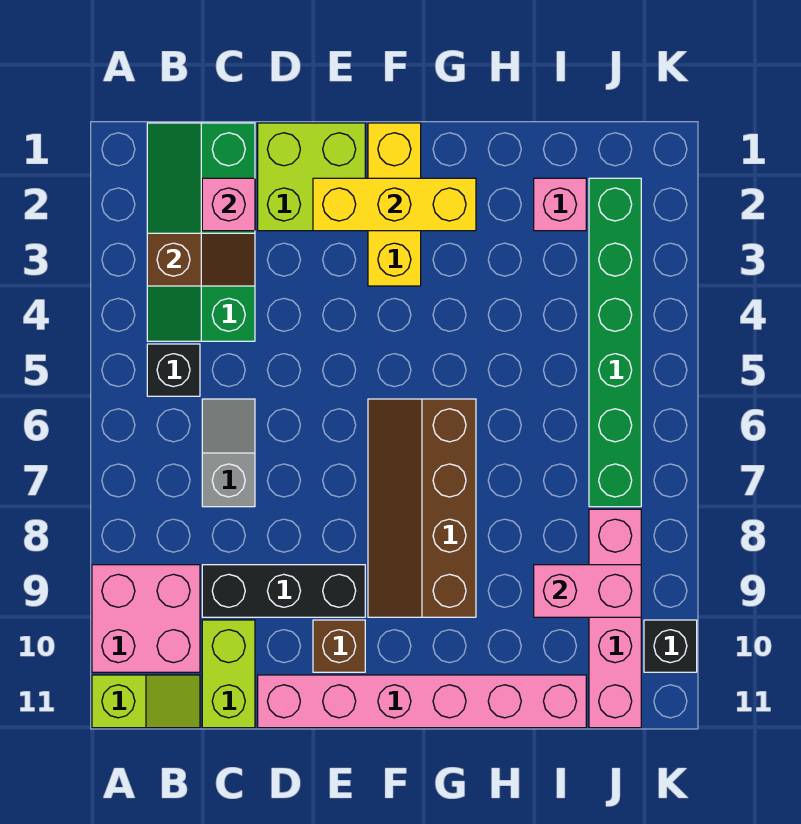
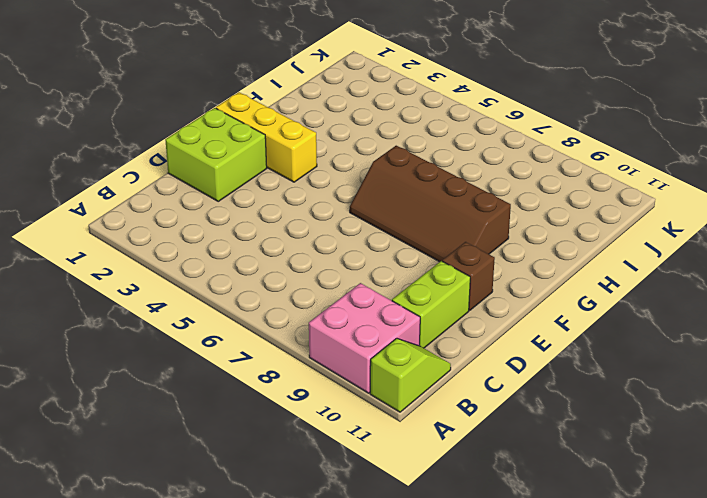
lime 1x2 brick [392,261,470,348] -> lime 1x2 brick turned to [202,620,255,728]
none -> green 2x4 slope [147,123,255,341]
none -> black 1x1 brick [147,344,200,396]
none -> grey 1x2 slope [202,399,255,507]

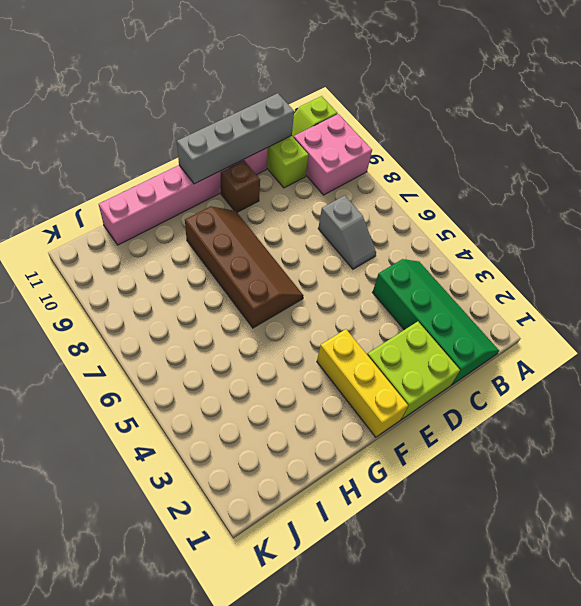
grey 1x4 brick [177,93,294,184] -> none
none -> black 1x1 brick [147,344,200,396]
none -> black 1x3 brick [202,565,365,617]
none -> pink 1x1 brick [534,178,586,231]

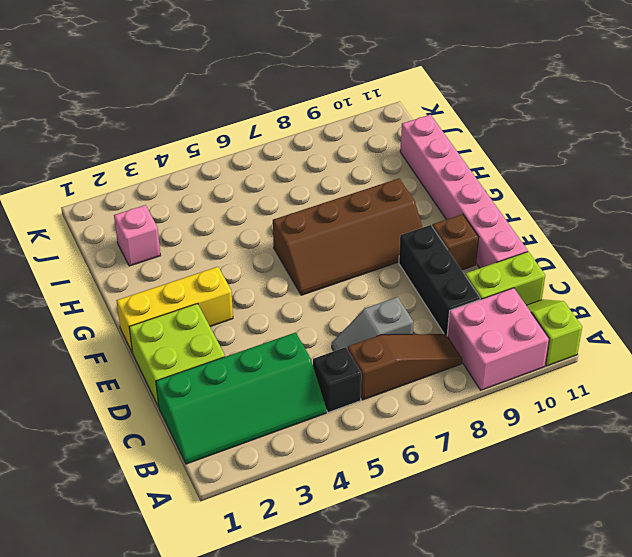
brown 1x3 slope [348,334,462,400] -> none
none -> green 1x6 brick [589,178,641,507]
none -> pink 1x4 brick [589,509,641,728]
none -> black 1x1 brick [644,620,697,672]

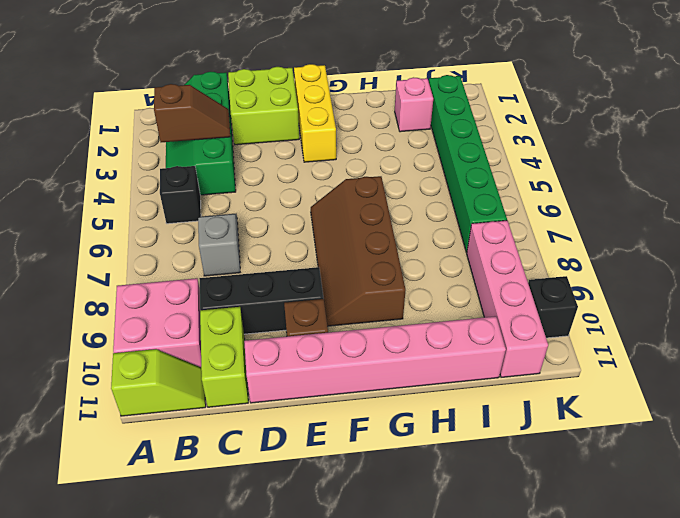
none -> pink 1x1 brick [202,178,255,231]
none -> yellow 1x3 brick [313,178,476,231]
none -> pink 1x2 brick [534,565,641,617]

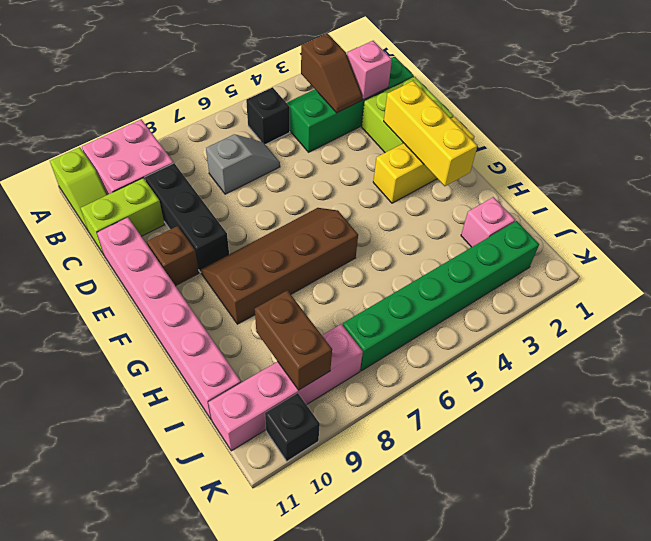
brown 1x2 brick [255,290,332,390] -> pink 1x2 brick [534,565,641,617]

